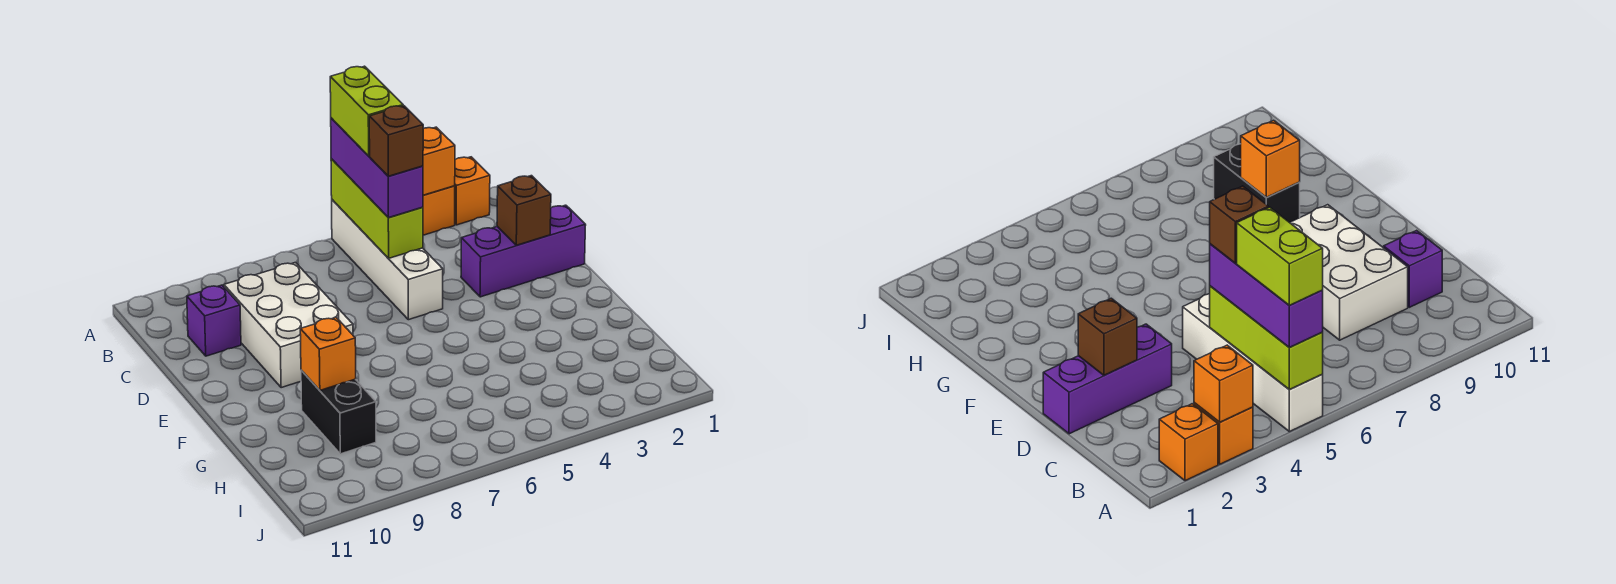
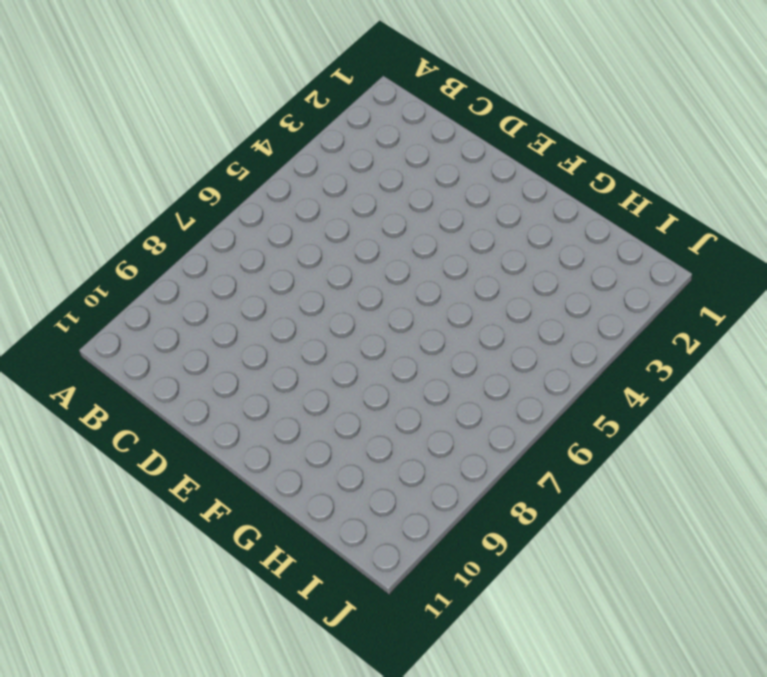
none -> orange 1x1 brick [455,157,490,225]
none -> orange 1x1 brick [423,186,455,235]
none -> white 1x4 brick [332,200,443,320]

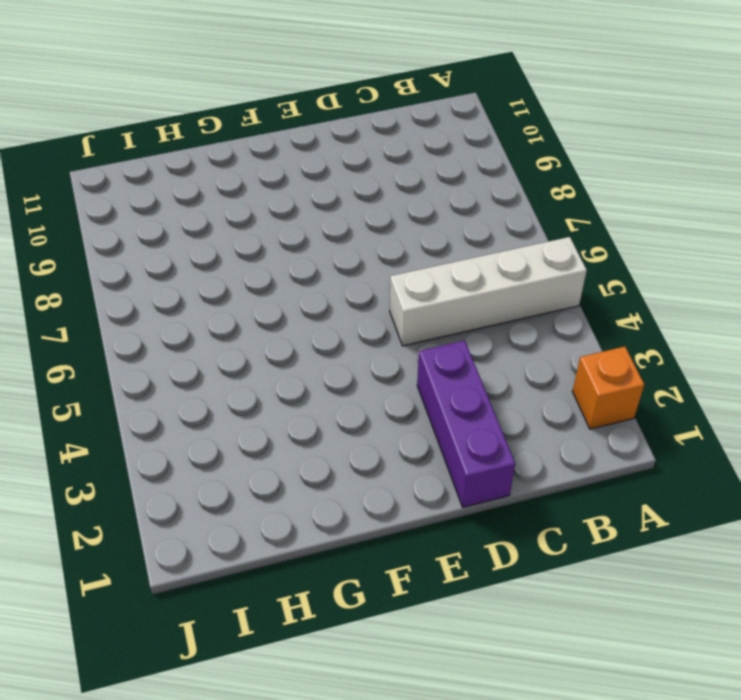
none -> orange 1x1 brick [423,186,455,235]
none -> white 2x3 brick [224,263,353,388]
none -> purple 1x1 brick [187,285,241,356]

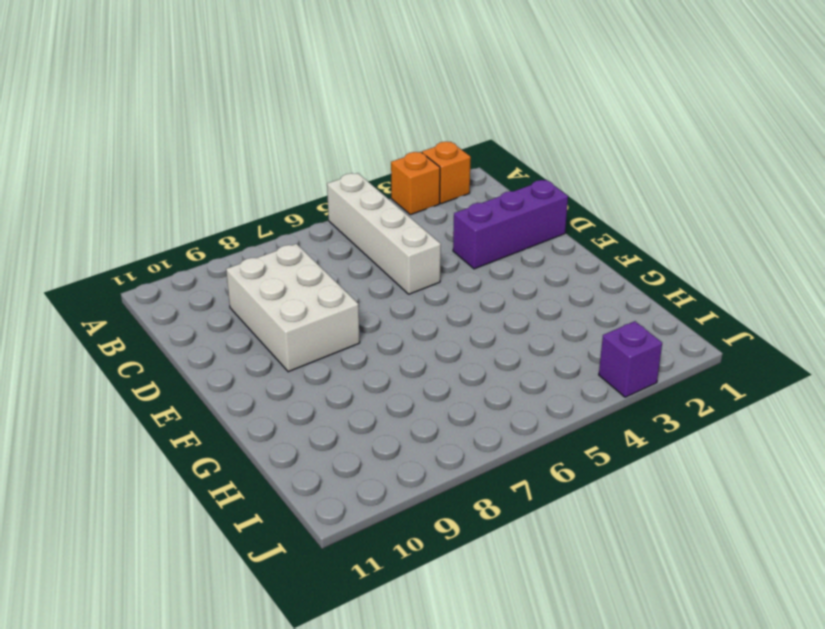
purple 1x1 brick [599,321,662,397] -> purple 1x1 brick moved to [187,285,241,356]
none -> black 1x2 brick [301,370,376,454]
none -> orange 1x1 brick [423,127,455,195]
none -> lime 1x3 brick [331,159,423,258]

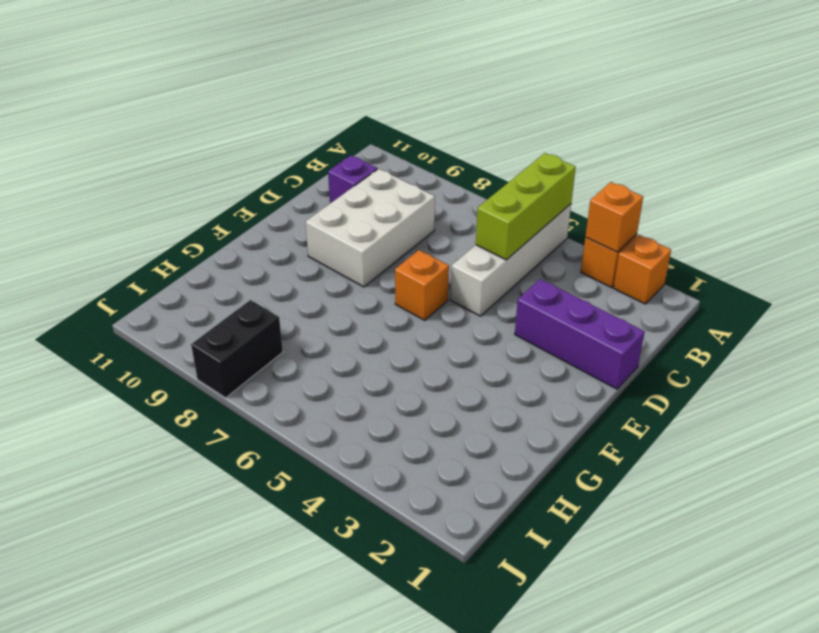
orange 1x1 brick [395,250,449,320] -> orange 1x1 brick moved to [300,318,356,390]
black 1x2 brick [191,300,283,398] -> black 1x2 brick moved to [301,370,376,454]
none -> brown 1x1 brick [497,176,551,245]
none -> purple 1x3 brick [331,118,423,218]
none -> lime 1x2 brick [330,66,403,156]

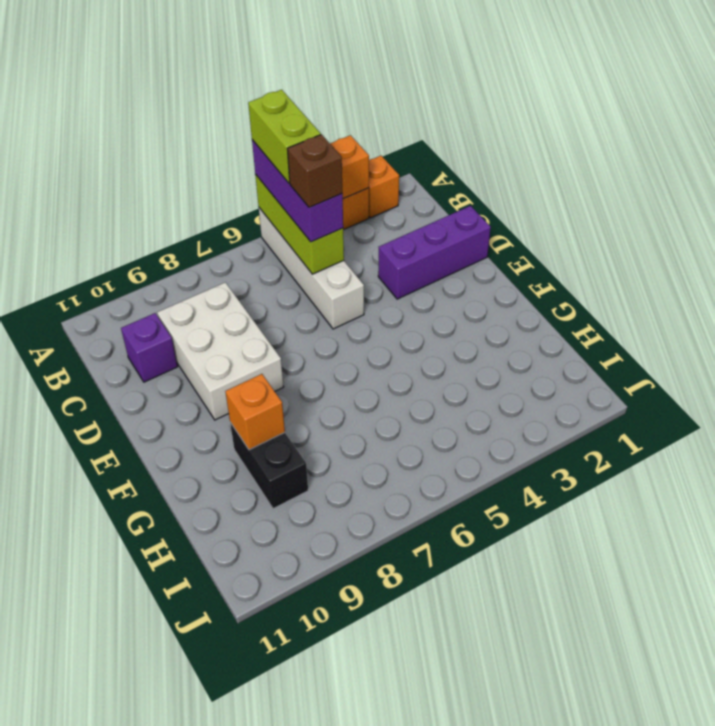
none -> brown 1x1 brick [497,176,551,245]

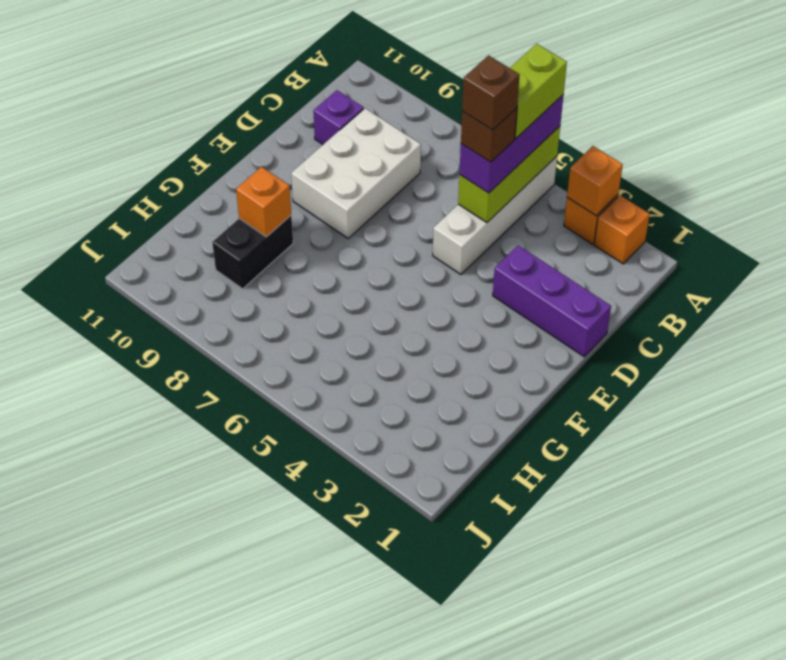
brown 1x1 brick [462,55,520,130] -> brown 1x1 brick moved to [497,176,551,245]

